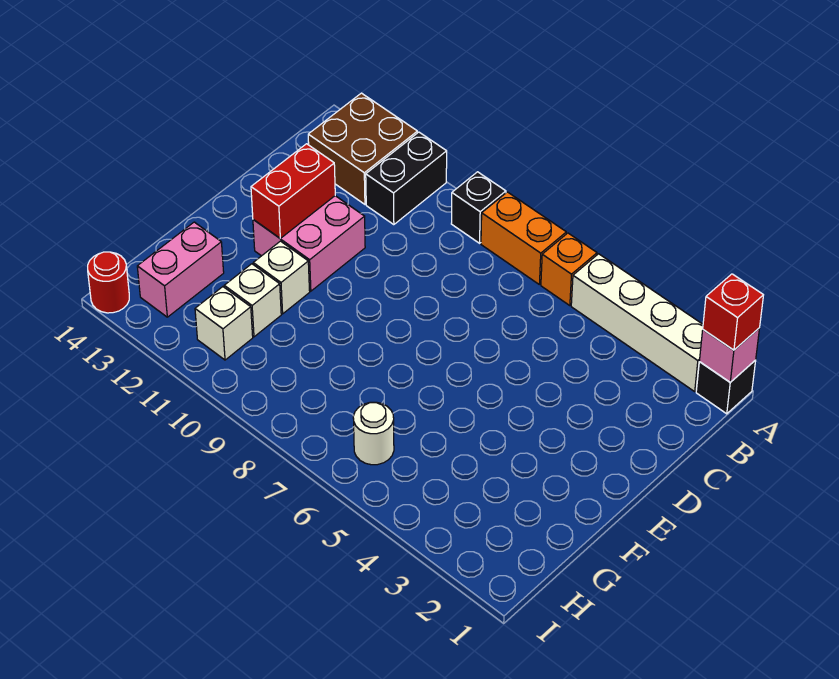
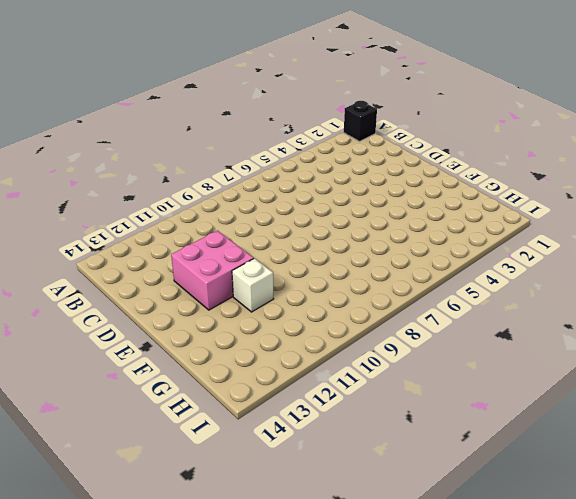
none -> white 1x4 brick [571,254,703,391]
none -> orange 1x1 brick [541,233,597,306]
none -> orange 1x2 brick [481,192,566,284]

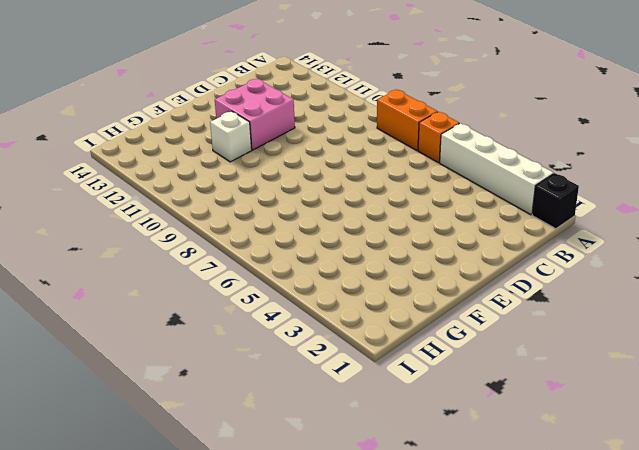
none -> black 1x1 brick [451,172,506,243]
none -> black 1x2 brick [366,132,447,225]
none -> brown 2x2 brick [308,93,417,204]

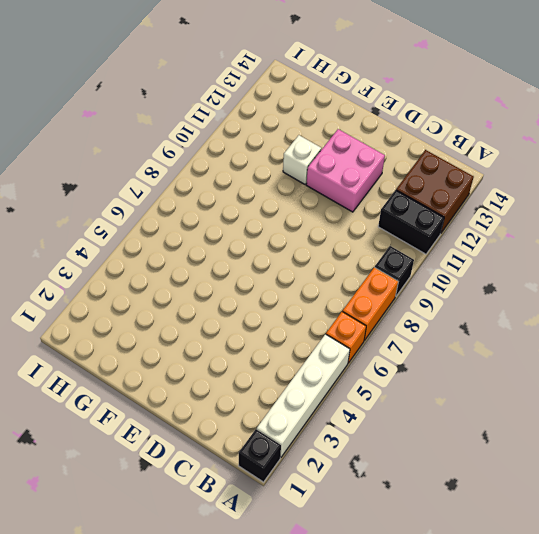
none -> white 1x1 brick [224,264,281,337]
none -> pink 1x2 brick [137,222,224,317]
none -> white 1x1 round brick [353,402,394,465]

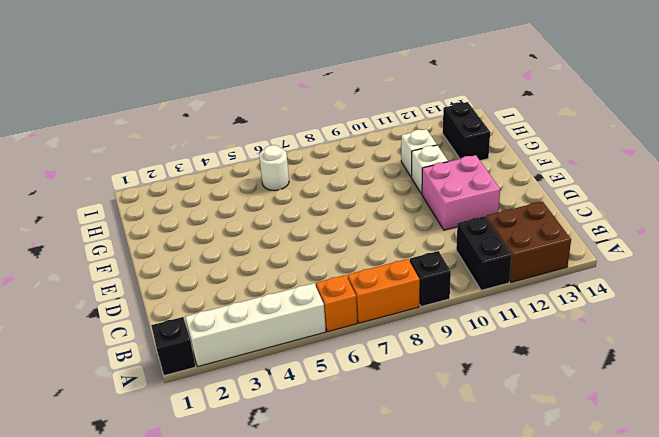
black 1x2 brick [443,102,490,161] -> pink 1x2 brick [137,222,224,317]
none -> white 1x1 brick [195,287,253,360]
none -> red 1x1 round brick [88,252,129,313]
none -> pink 1x1 brick [700,328,760,382]

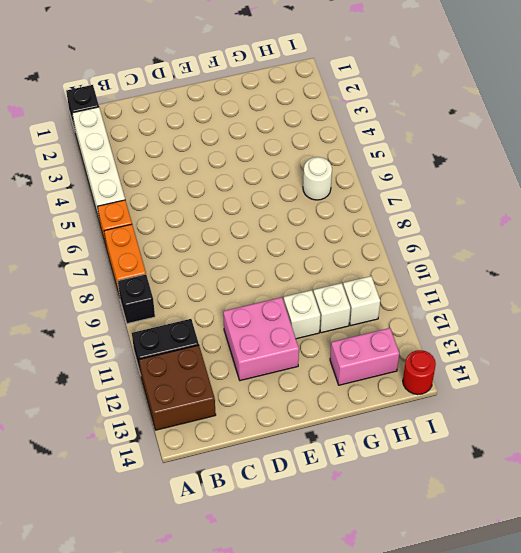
none -> pink 1x1 brick [700,328,760,382]
none -> red 1x2 brick [251,144,335,238]
none -> red 1x1 brick [703,274,763,350]

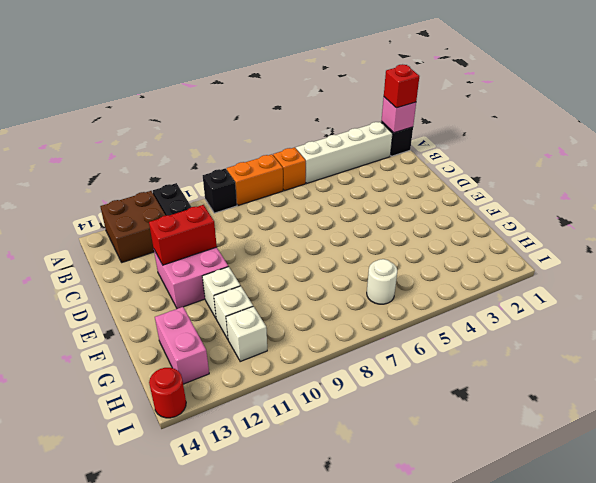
red 1x2 brick [149,205,217,265] -> red 1x2 brick turned to [251,144,335,238]

